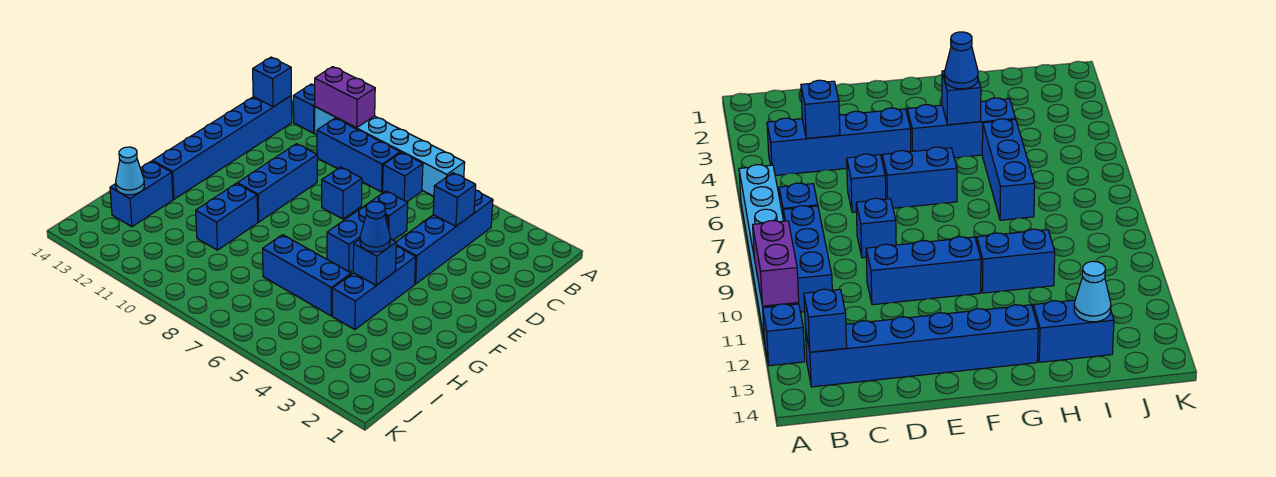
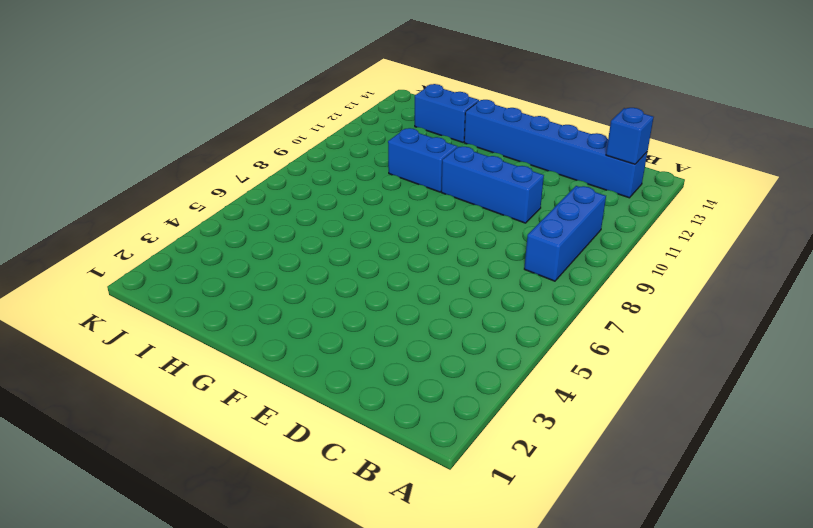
none -> cyan 1x6 brick [315,107,465,196]
none -> blue 1x1 brick [293,84,315,133]
none -> blue 1x4 brick [396,190,493,284]

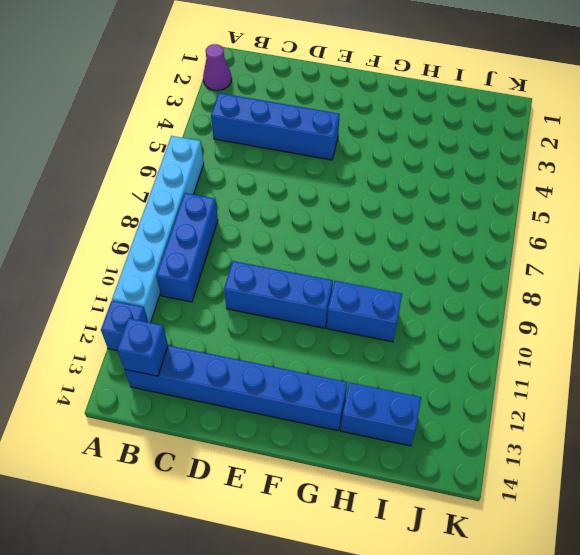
purple 1x1 cone [203,44,232,91] -> none
none -> blue 1x1 brick [383,152,423,202]
none -> blue 1x1 brick [367,191,408,240]
none -> blue 1x1 brick [322,167,362,219]

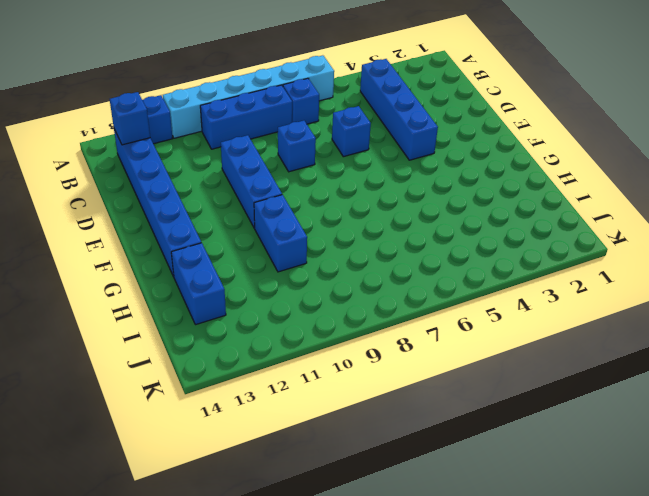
none -> blue 1x2 brick [327,205,388,272]
none -> blue 1x3 brick [332,246,416,330]
none -> blue 1x3 brick [263,235,351,316]

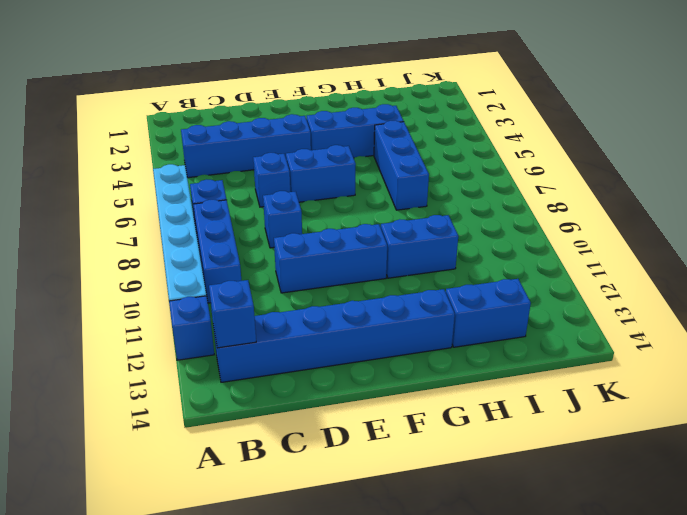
none -> purple 1x2 brick [315,67,375,128]
none -> blue 1x1 brick [433,173,476,226]
none -> blue 1x1 brick [353,239,396,285]

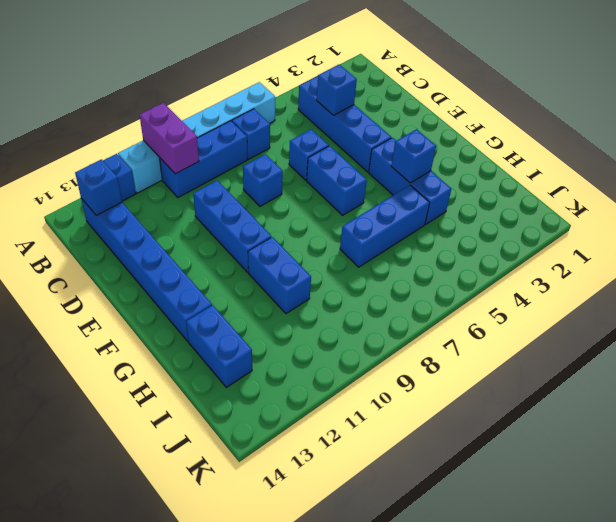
purple 1x2 brick [140,103,199,174] -> purple 1x2 brick turned to [315,67,375,128]
none -> cyan 1x1 cone [116,147,144,195]
none -> blue 1x1 cone [360,202,390,252]

